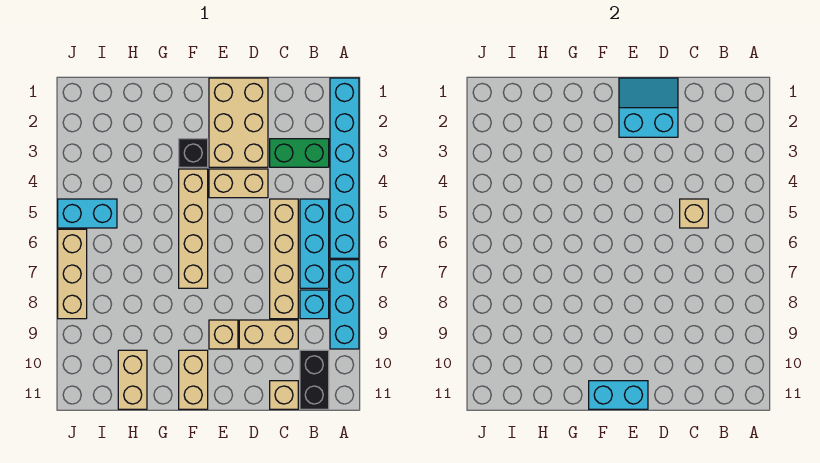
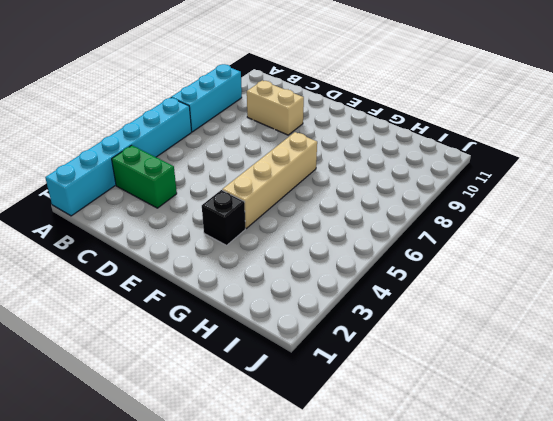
none -> cyan 1x3 brick [300,199,329,288]
none -> cyan 1x1 brick [300,290,329,319]
none -> black 1x2 brick [300,350,329,409]

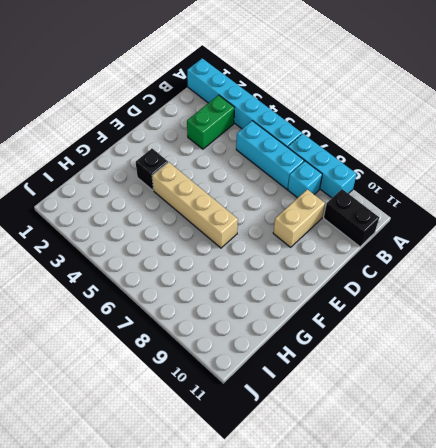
none -> tan 1x4 brick [270,199,298,319]
none -> tan 1x1 brick [270,381,298,409]
none -> tan 2x3 brick [209,78,268,167]

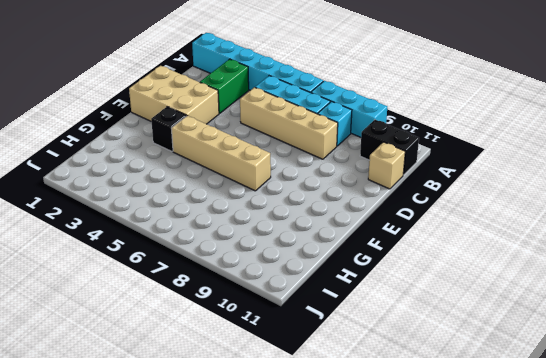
none -> tan 1x2 brick [239,320,298,349]
none -> tan 1x2 brick [209,169,268,198]
none -> tan 1x1 brick [209,320,238,349]

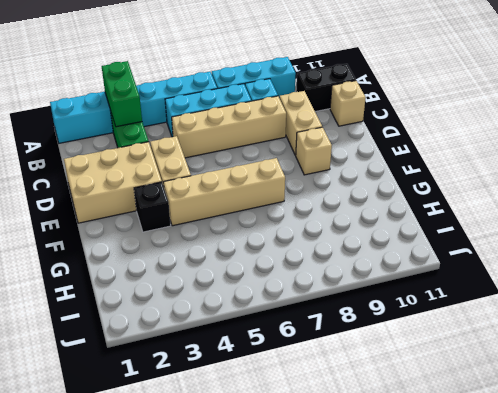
green 1x2 brick [102,61,142,127] -> none
none -> tan 1x2 brick [179,350,208,409]
none -> tan 1x2 brick [118,350,147,409]
none -> cyan 1x2 brick [58,199,117,228]

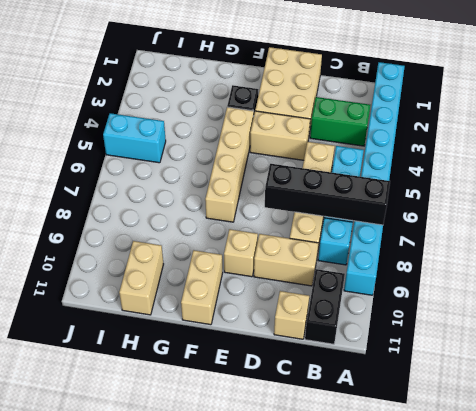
black 1x4 brick [265,164,390,225] -> none
none -> tan 1x3 brick [58,229,87,319]
none -> tan 1x1 brick [680,199,708,228]
none -> cyan 2x2 slope [619,78,678,137]

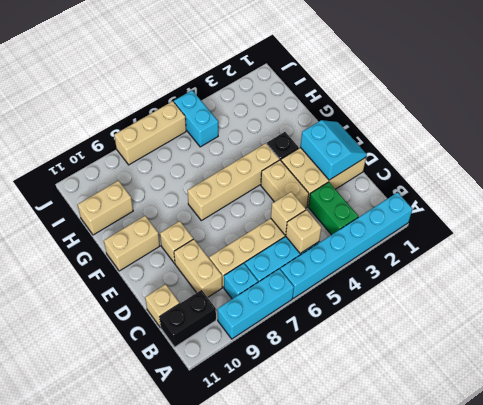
tan 1x1 brick [286,210,321,253] -> none
none -> cyan 1x2 brick [589,381,648,409]

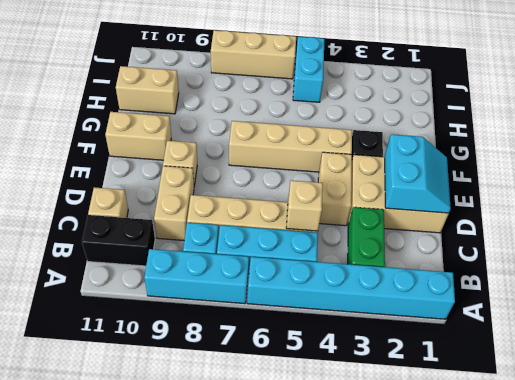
none -> cyan 1x2 brick [589,381,648,409]

